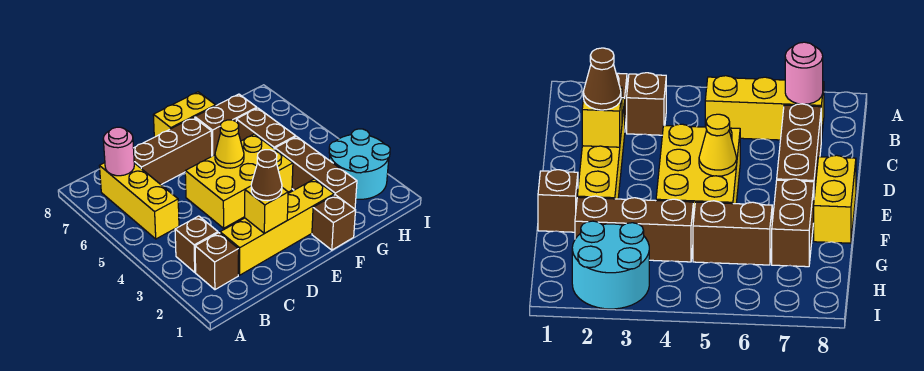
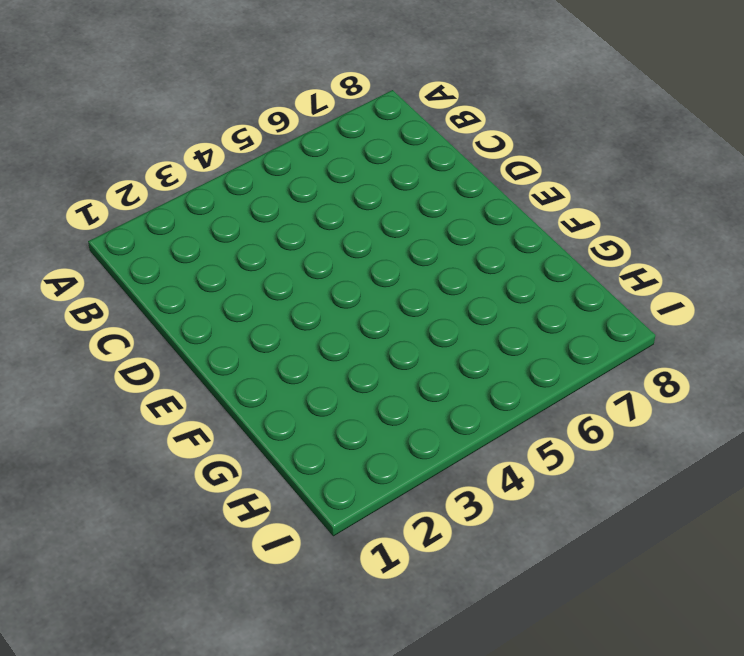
none -> brown 1x1 brick [195,233,239,290]
none -> brown 1x1 brick [175,216,218,272]
none -> yellow 1x3 brick [100,163,179,239]

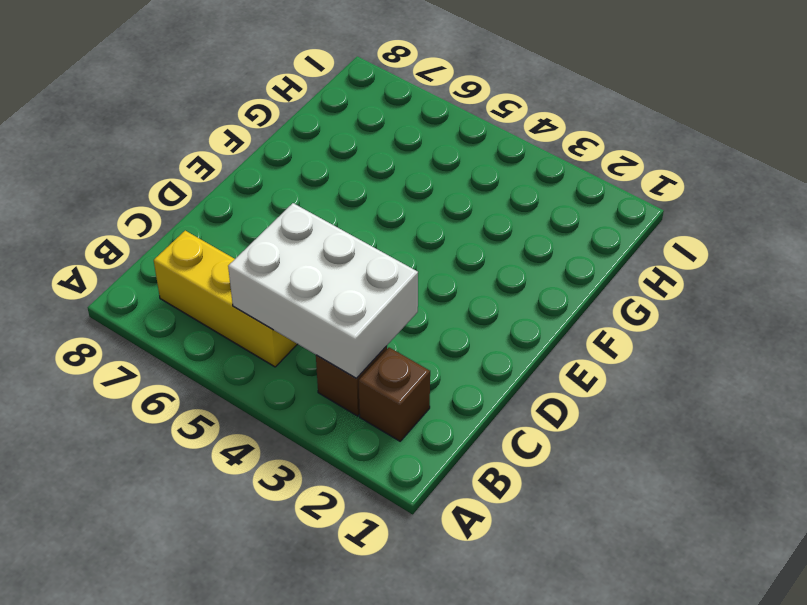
white 2x3 brick [228,203,418,378] -> none
none -> yellow 1x4 brick [220,179,334,275]
none -> brown 1x3 brick [133,117,212,185]
none -> yellow 2x3 brick [185,134,293,228]

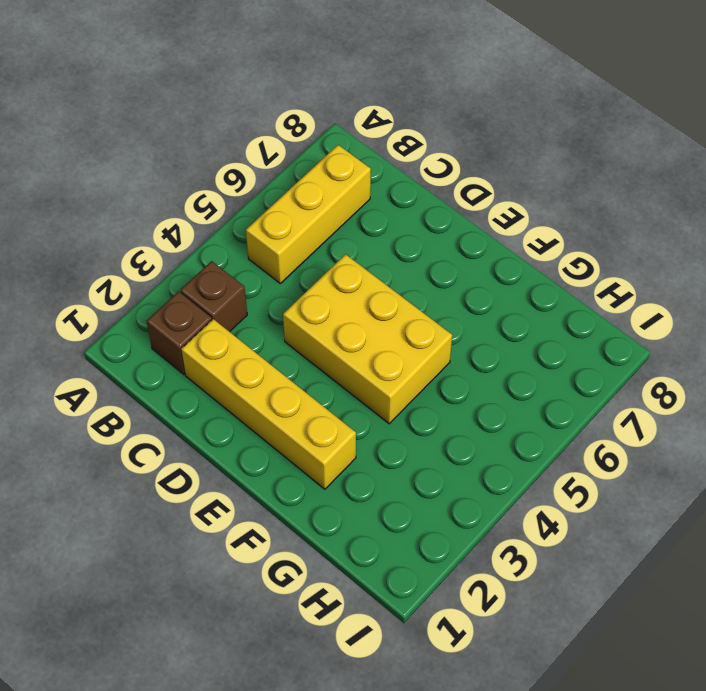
none -> brown 1x3 brick [133,117,212,185]
none -> yellow 1x2 brick [153,92,216,137]
none -> brown 1x1 brick [312,195,356,250]

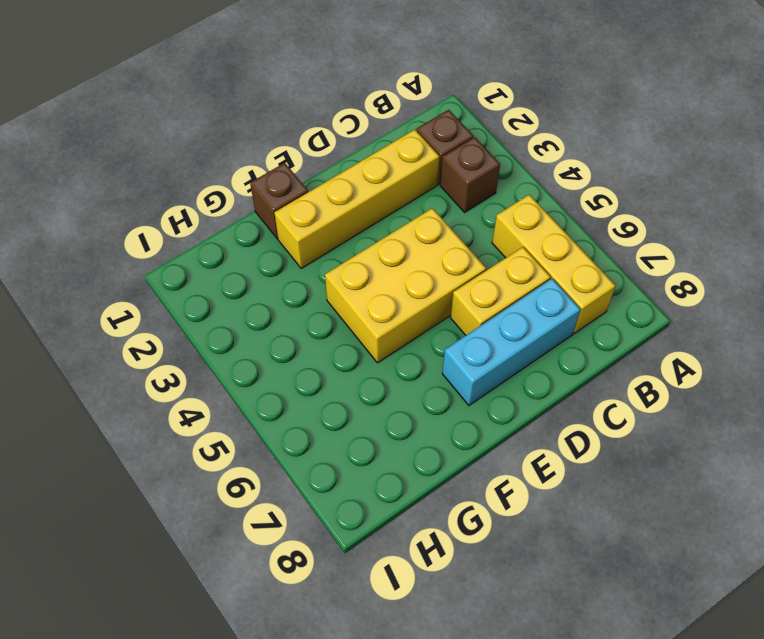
yellow 1x2 brick [451,247,551,335] -> yellow 1x2 brick moved to [153,92,216,137]
cyan 1x3 brick [442,279,581,405] -> brown 1x3 brick [133,117,212,185]
none -> brown 1x2 brick [195,94,257,156]
none -> brown 1x3 brick [275,137,357,209]
none -> brown 1x2 brick [236,108,296,149]

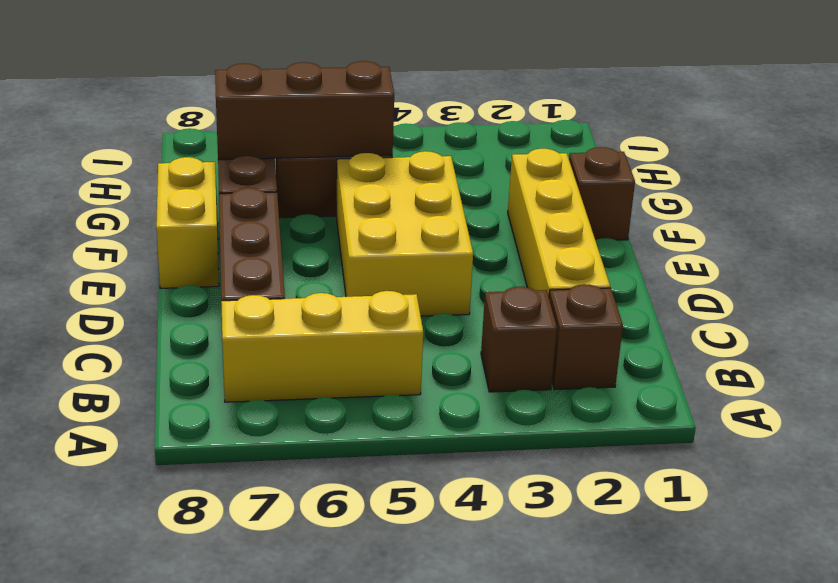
brown 1x3 brick [215,61,394,160] -> brown 1x3 brick moved to [275,137,357,209]
none -> cyan 2x2 round brick [329,129,390,199]
none -> pink 1x1 round brick [103,127,134,176]
none -> yellow 1x1 brick [245,186,288,233]

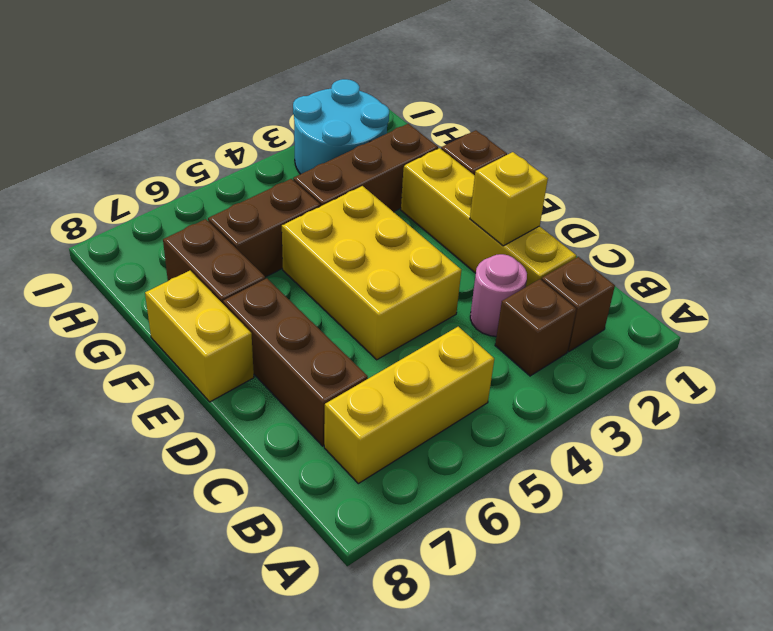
pink 1x1 round brick [470,254,527,336] -> pink 1x1 round brick moved to [103,127,134,176]
none -> yellow 1x1 cone [215,120,244,168]
none -> brown 1x1 cone [251,150,282,201]

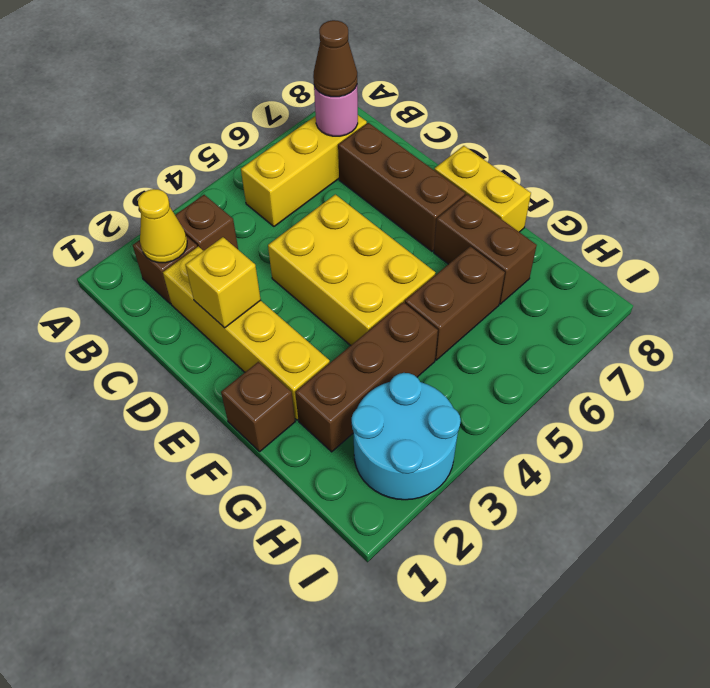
yellow 1x1 cone [138,189,187,263] -> yellow 1x1 cone moved to [215,120,244,168]
brown 1x1 cone [313,20,357,97] -> brown 1x1 cone moved to [251,150,282,201]

